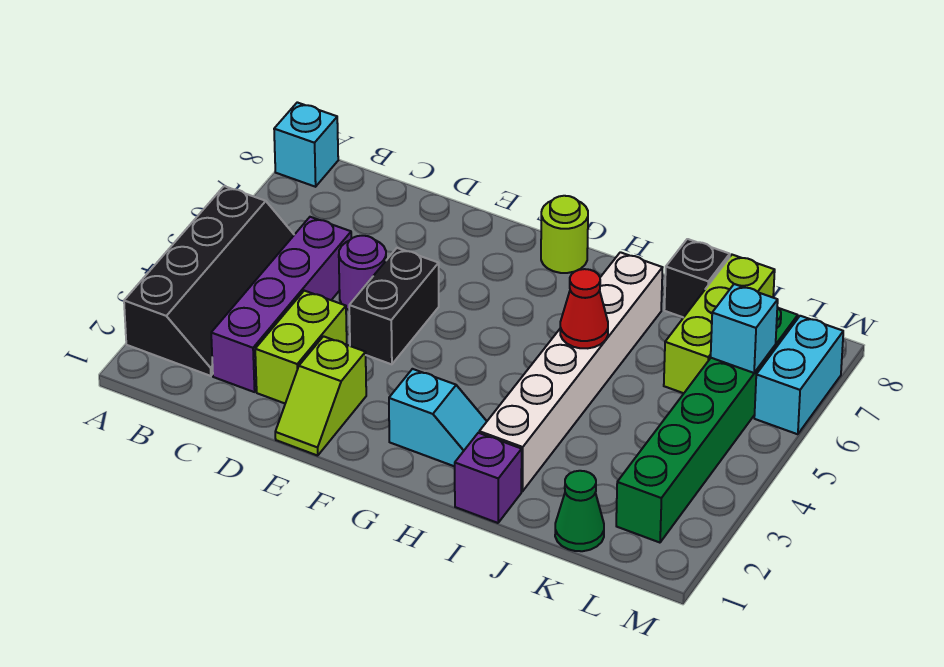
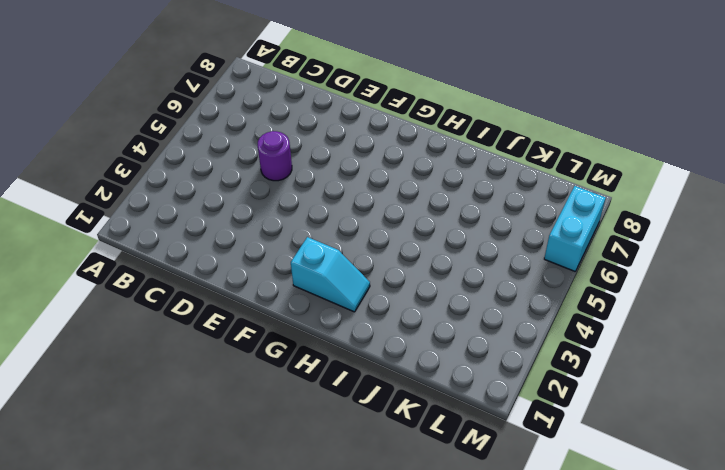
none -> black 2x4 slope [124,186,294,376]
none -> cyan 1x1 brick [274,102,338,187]
none -> purple 1x4 brick [211,217,351,392]

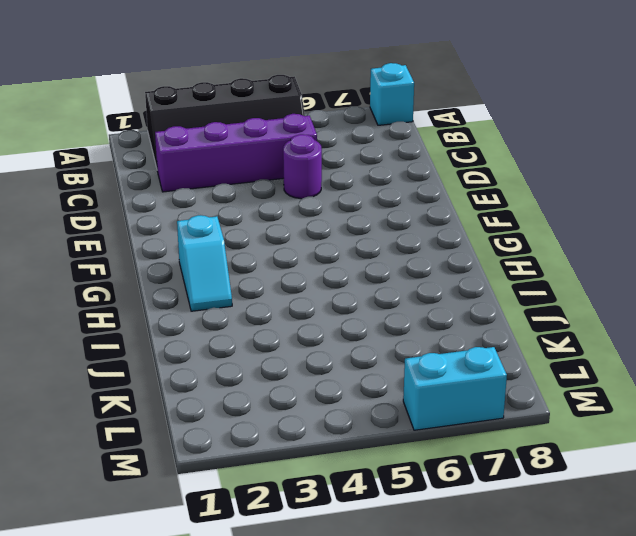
none -> lime 1x2 brick [255,291,347,403]
none -> lime 1x2 slope [275,336,366,456]
none -> black 1x2 brick [349,248,439,364]

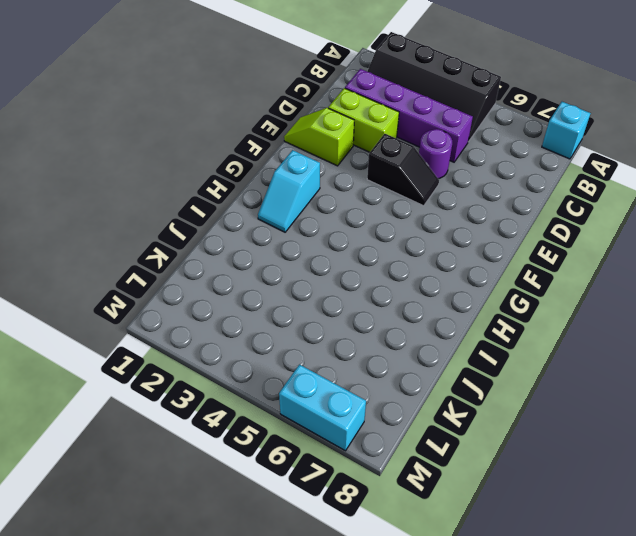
black 1x2 slope [367,134,439,206] -> black 1x2 brick [349,248,439,364]
none -> lime 1x1 round brick [541,196,588,273]
none -> purple 1x1 brick [455,433,522,523]
none -> white 1x6 brick [479,252,663,491]

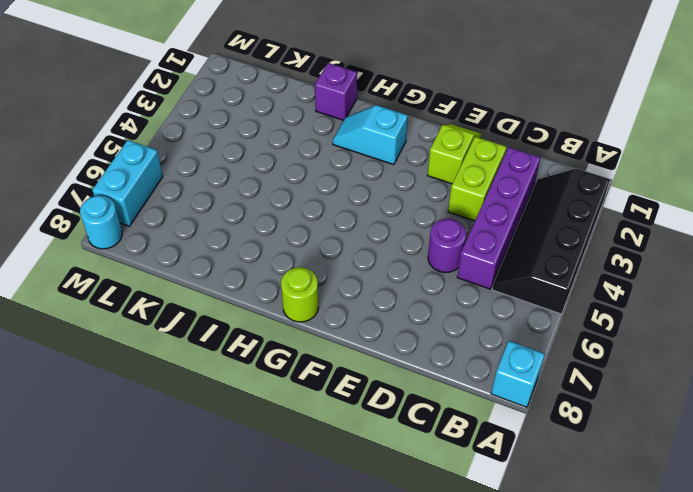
cyan 1x1 round brick [80,196,122,249] -> none
none -> black 1x2 brick [349,248,439,364]
none -> white 1x6 brick [479,252,663,491]
none -> black 1x1 brick [664,239,730,318]

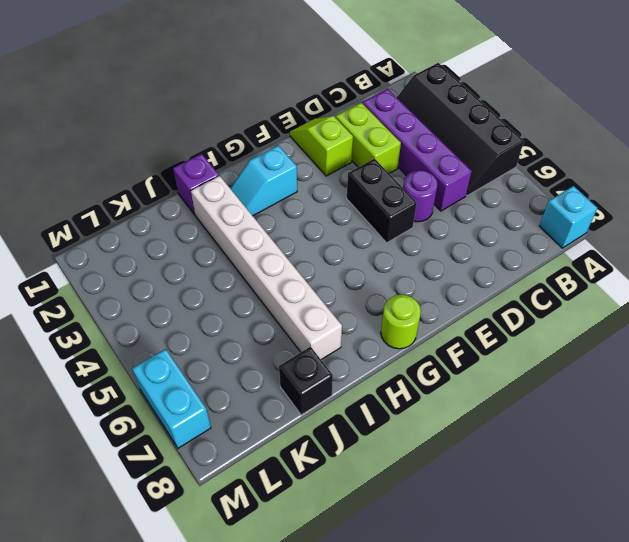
none -> green 1x1 cone [555,471,604,551]
none -> lime 1x3 brick [664,255,775,393]
none -> green 1x6 brick [616,307,798,543]

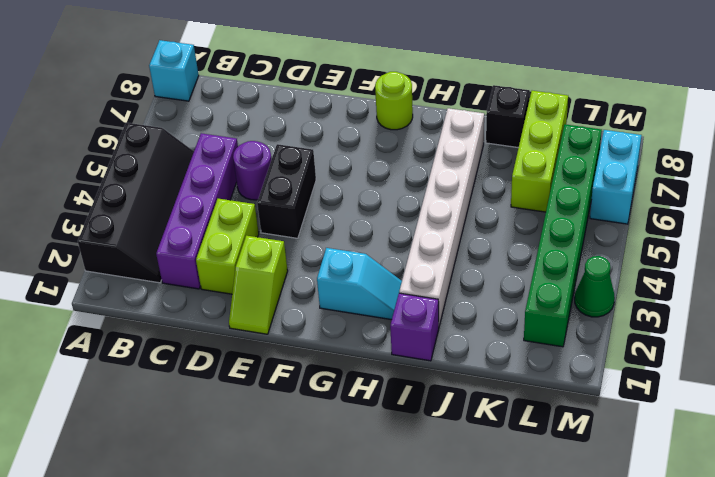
green 1x1 cone [575,256,615,317] -> green 1x1 cone moved to [555,471,604,551]
none -> red 1x1 cone [560,269,608,348]
none -> cyan 1x1 brick [711,284,778,373]

